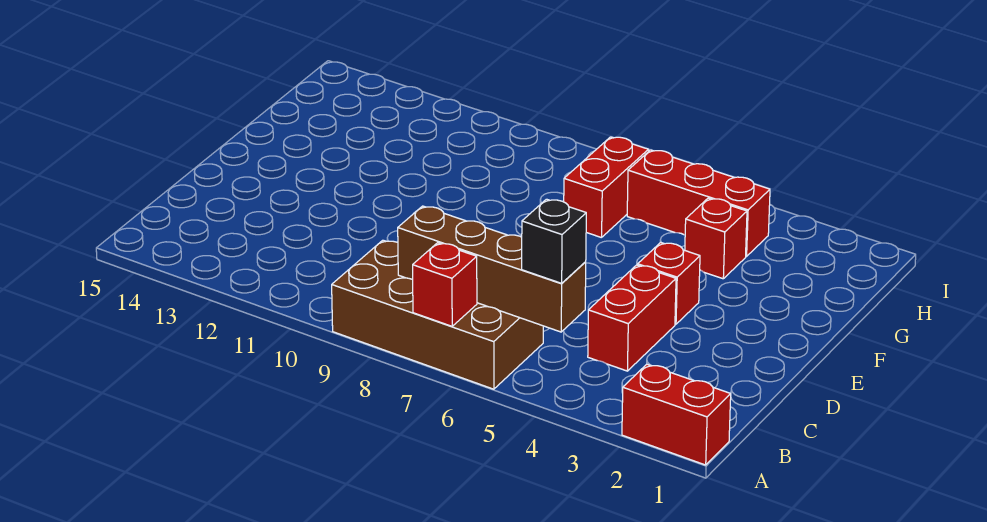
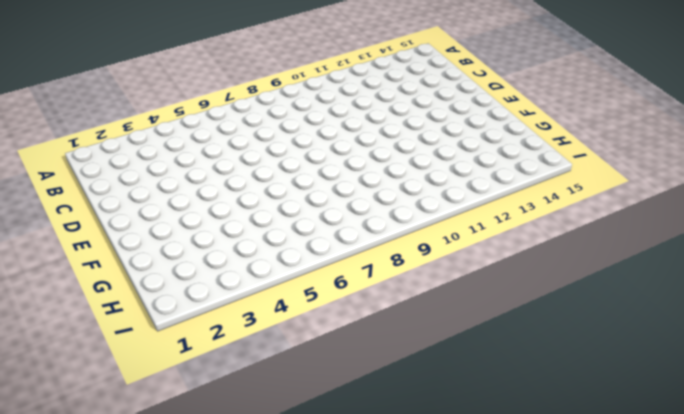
none -> red 1x2 brick [622,364,731,465]
none -> brown 2x4 brick [332,240,543,389]

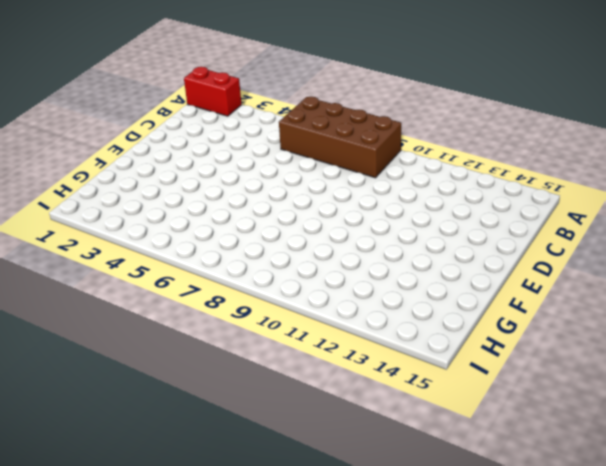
none -> red 1x2 brick [588,265,676,371]
none -> red 1x1 brick [638,242,700,324]

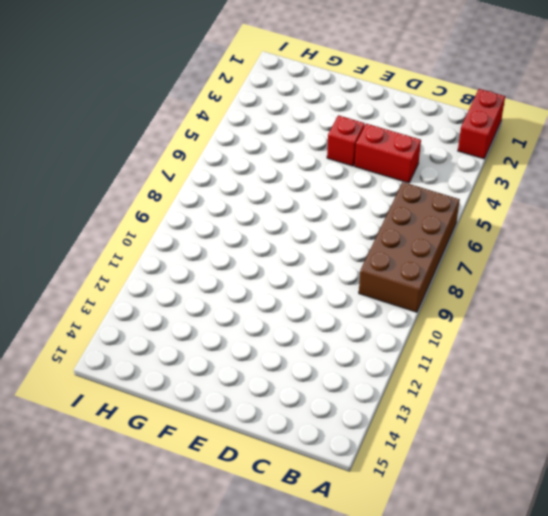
none -> red 1x1 brick [685,198,747,279]
none -> red 1x2 brick [564,137,649,238]

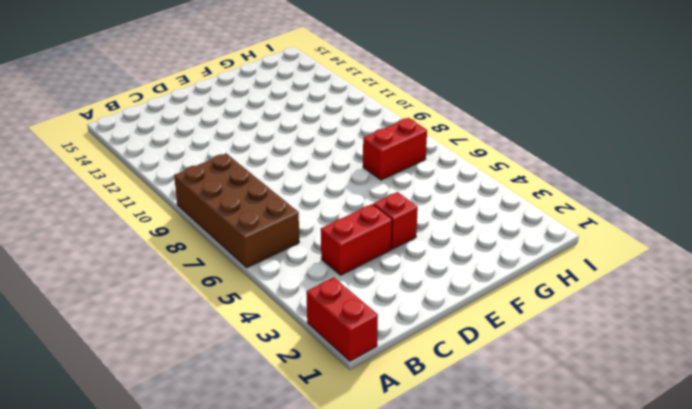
none -> red 1x1 brick [685,198,747,279]
none -> red 1x3 brick [627,150,770,256]

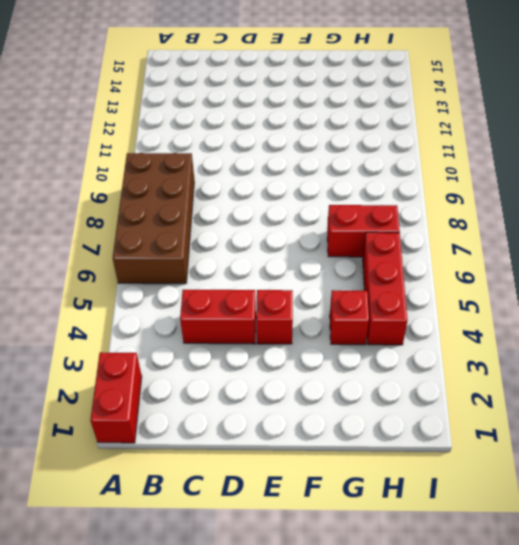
none -> red 1x1 brick [413,243,477,326]
none -> brown 1x4 brick [398,206,586,332]

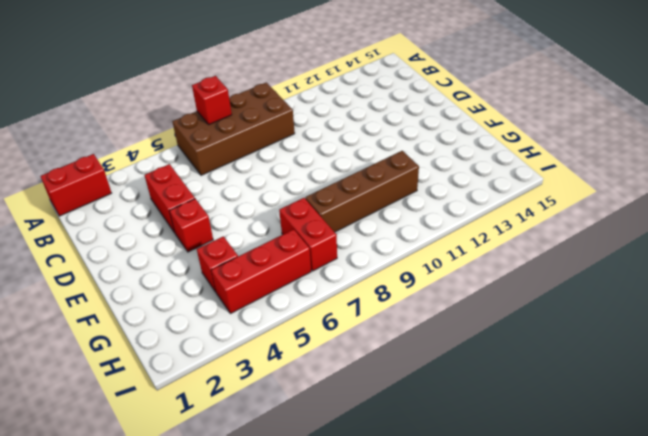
brown 1x4 brick [305,151,419,232] -> brown 1x4 brick moved to [398,206,586,332]
none -> black 1x1 brick [522,199,586,283]

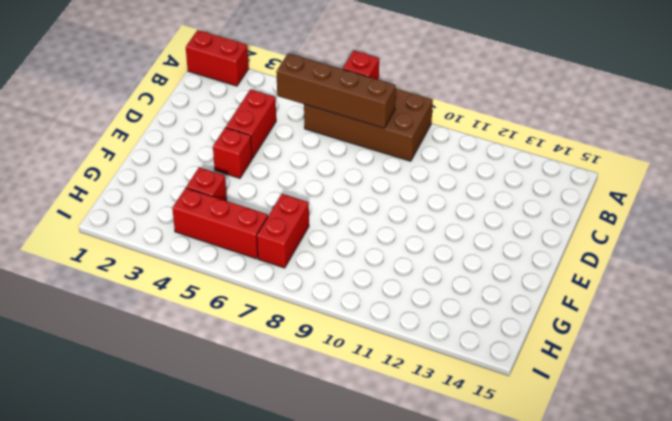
none -> black 1x1 brick [522,199,586,283]

